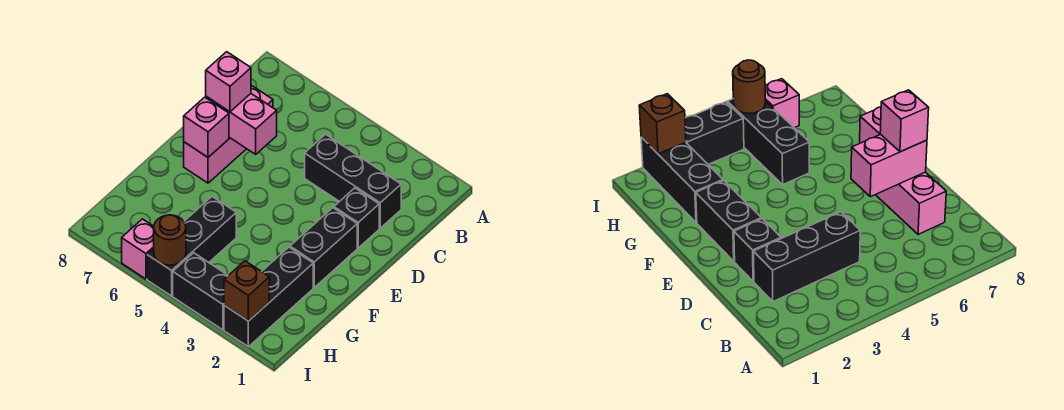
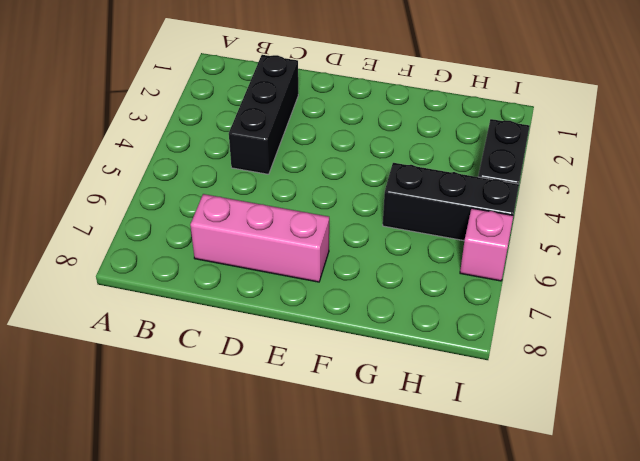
none -> black 1x1 brick [334,188,379,248]
none -> black 1x2 brick [290,208,357,287]
none -> black 1x3 brick [224,247,313,347]

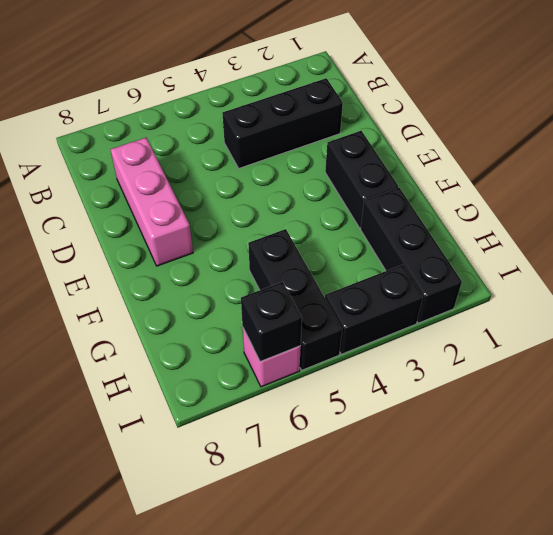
black 1x1 brick [241,282,302,362] -> black 1x1 brick moved to [334,188,379,248]
none -> pink 1x2 brick [206,94,277,154]
none -> pink 1x1 brick [184,97,229,157]
none -> brown 1x1 brick [224,261,269,321]

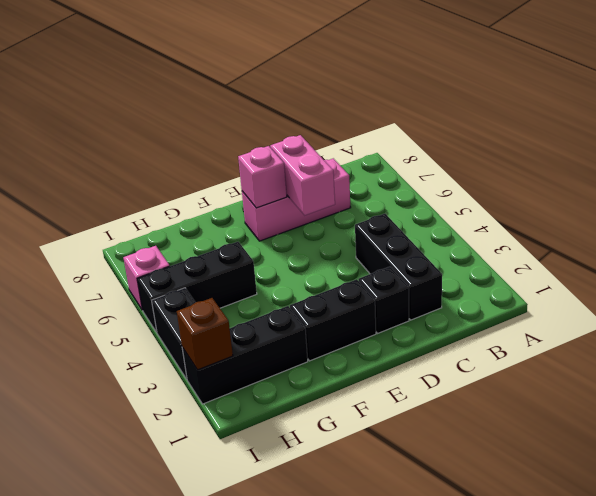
none -> brown 1x1 round brick [154,215,186,265]
none -> pink 1x1 brick [206,52,251,112]

